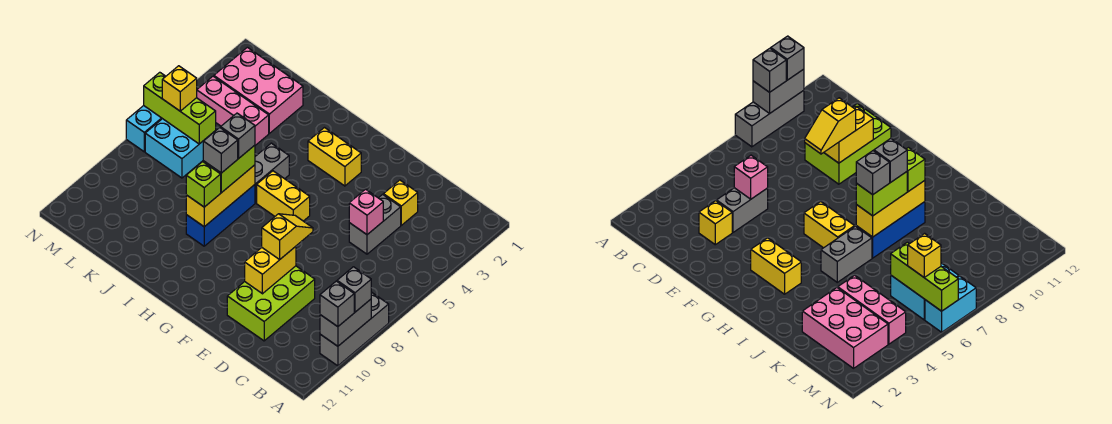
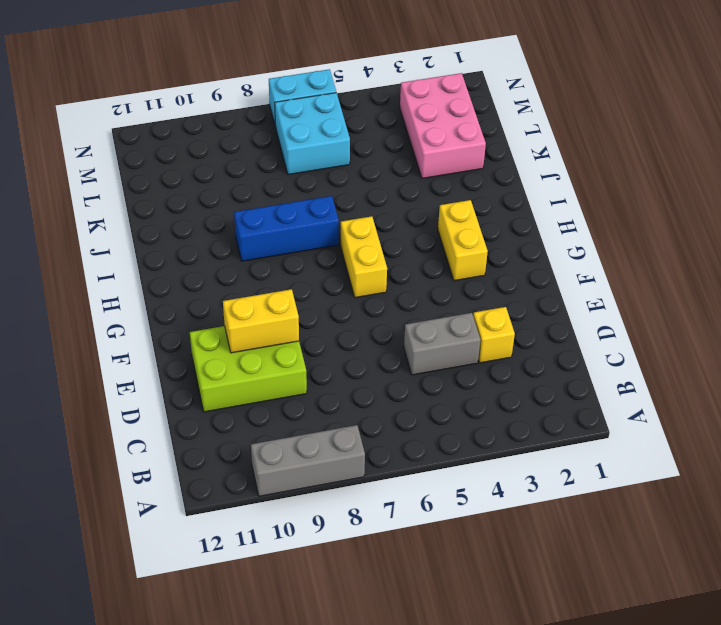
none -> grey 1x2 brick [255,143,289,203]
none -> pink 1x3 brick [197,76,269,145]
none -> grey 1x2 brick [320,299,371,346]

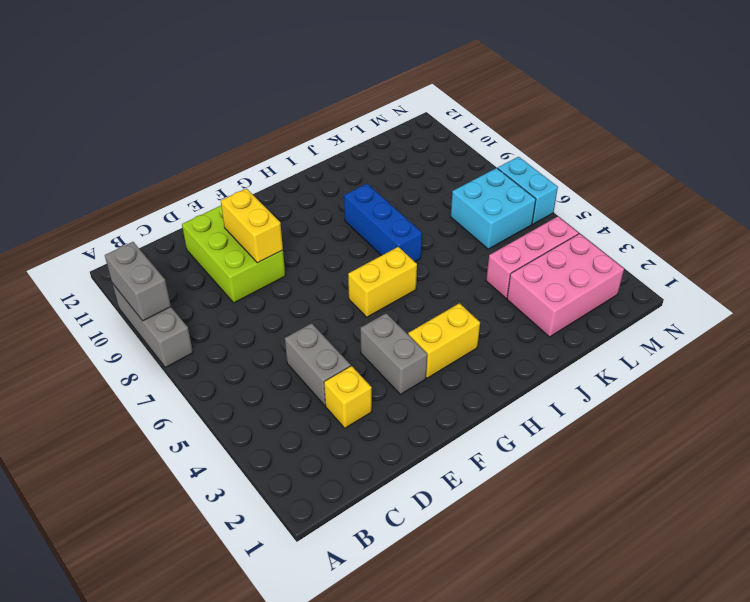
grey 1x2 brick [360,313,427,394] -> grey 1x2 brick moved to [255,143,289,203]
none -> pink 1x1 brick [349,189,383,235]
none -> yellow 1x3 brick [186,165,255,227]
none -> lime 1x3 brick [144,72,216,144]

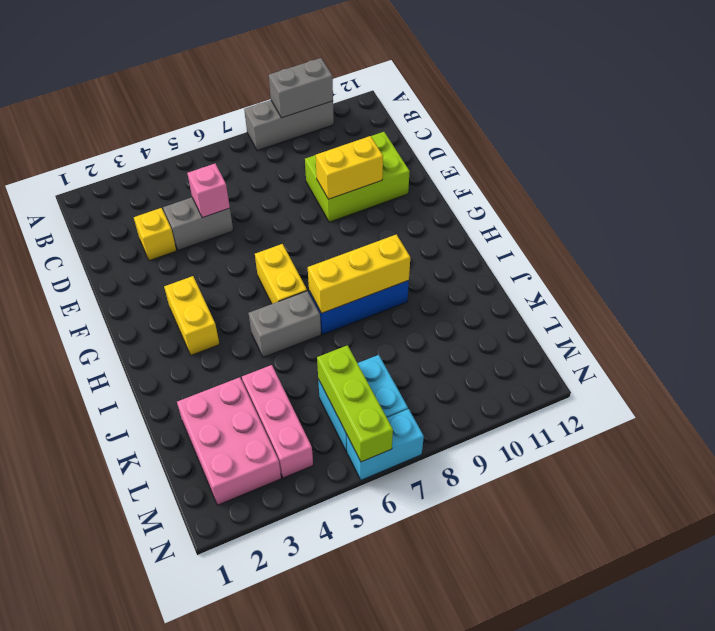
none -> grey 1x1 brick [337,267,371,312]
none -> grey 1x1 brick [320,281,354,327]
none -> yellow 1x2 slope [262,214,313,260]

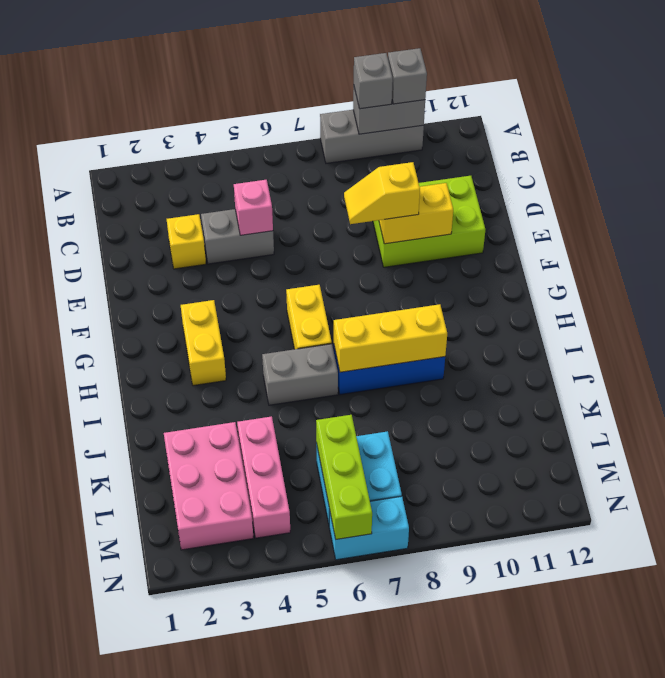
none -> lime 1x2 brick [203,145,255,193]
none -> lime 1x1 brick [186,162,221,207]
none -> yellow 1x1 brick [162,66,197,111]

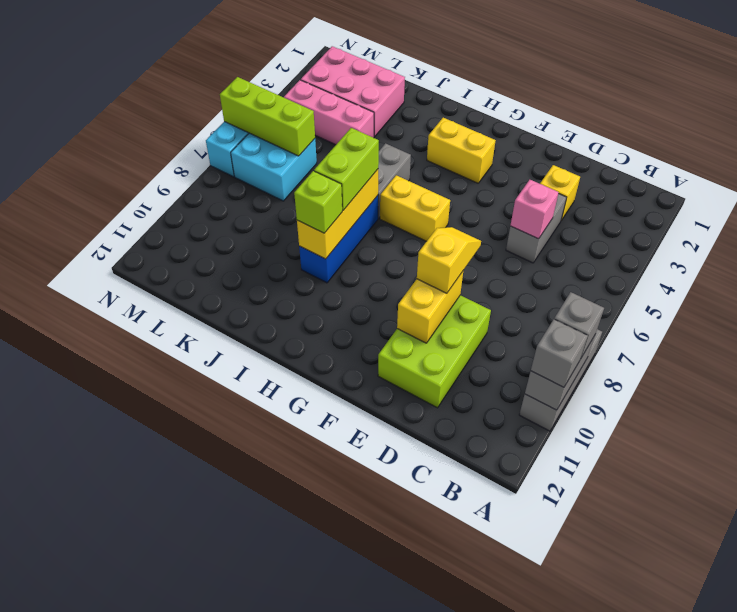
none -> yellow 1x1 brick [162,66,197,111]
none -> grey 1x1 brick [221,113,255,158]
none -> grey 1x1 brick [203,128,238,173]

